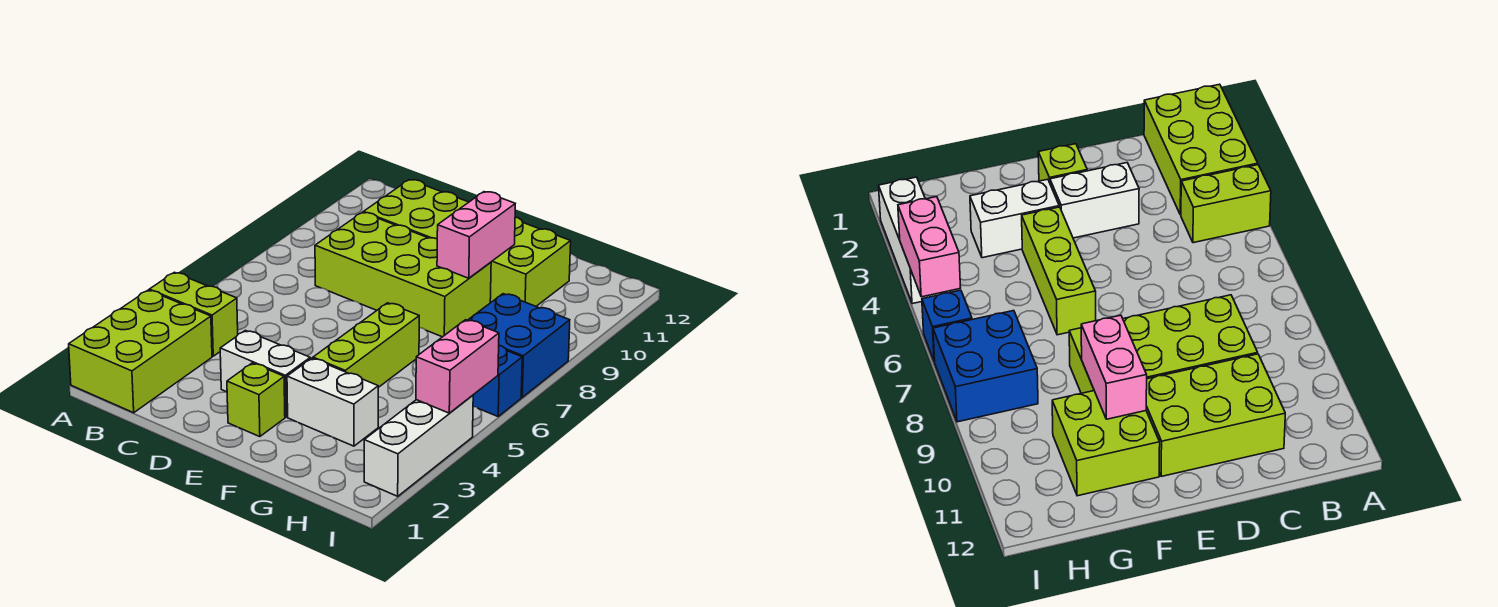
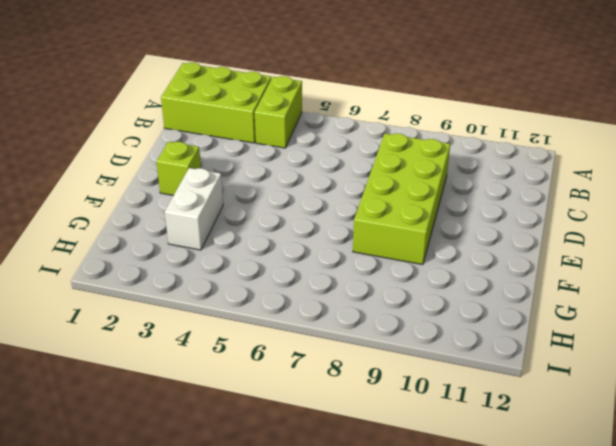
none -> lime 2x3 brick [363,180,469,239]
none -> white 1x2 brick [220,330,310,417]
none -> lime 1x3 brick [313,303,419,387]

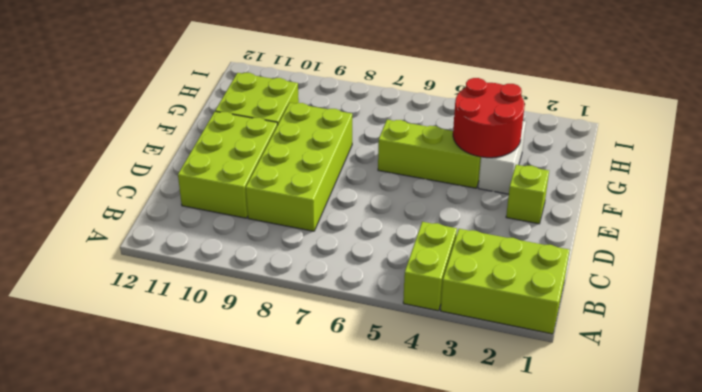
red 2x2 round brick [453,78,525,158] -> none
none -> white 1x2 brick [220,330,310,417]
none -> blue 2x2 brick [468,294,570,397]
none -> white 1x3 brick [364,395,473,496]

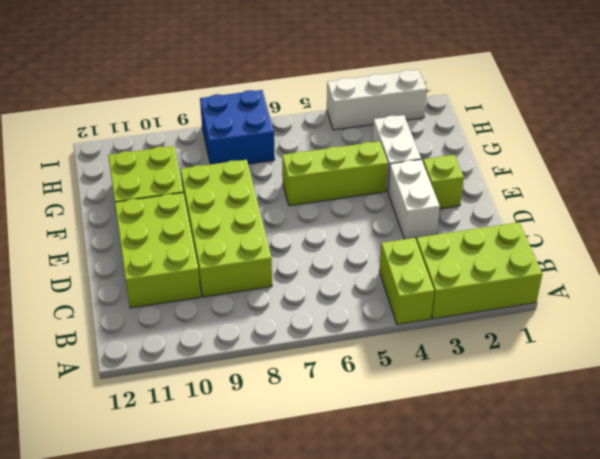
none -> blue 1x1 brick [473,346,522,416]
none -> pink 1x2 brick [437,192,515,278]
none -> pink 1x2 brick [416,320,499,413]

